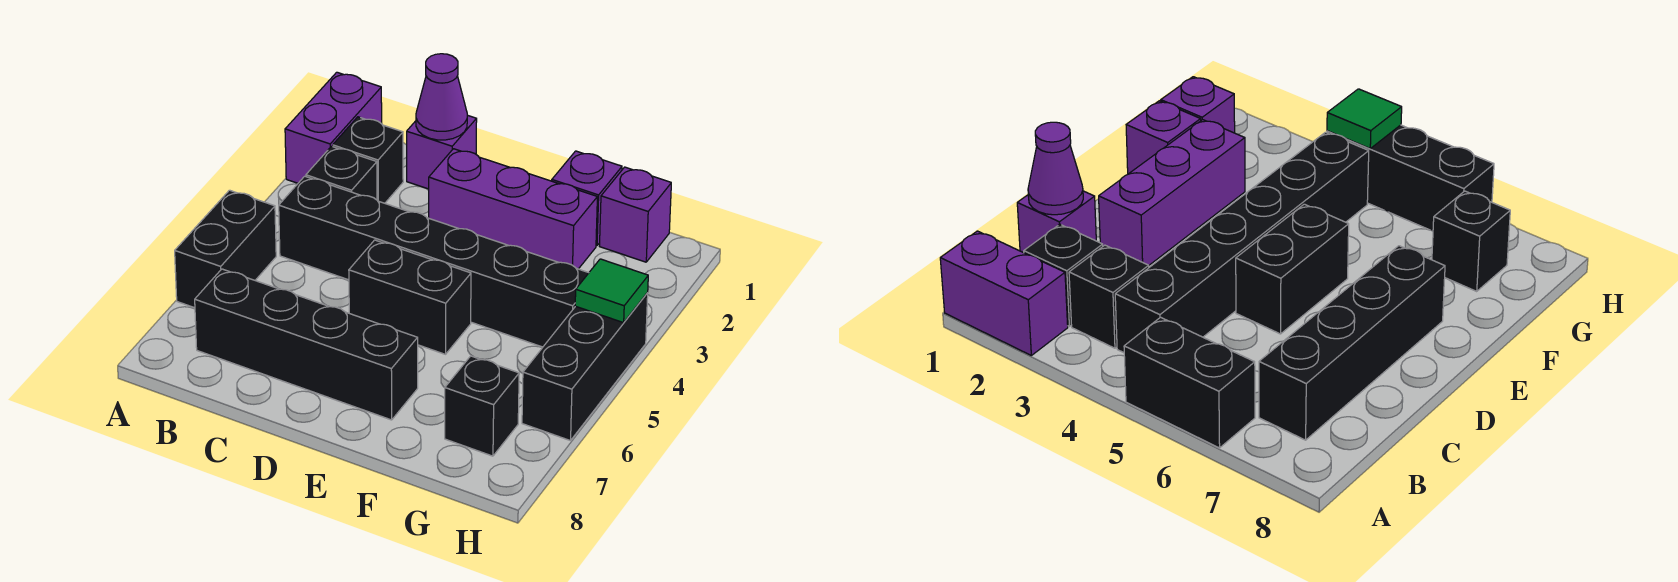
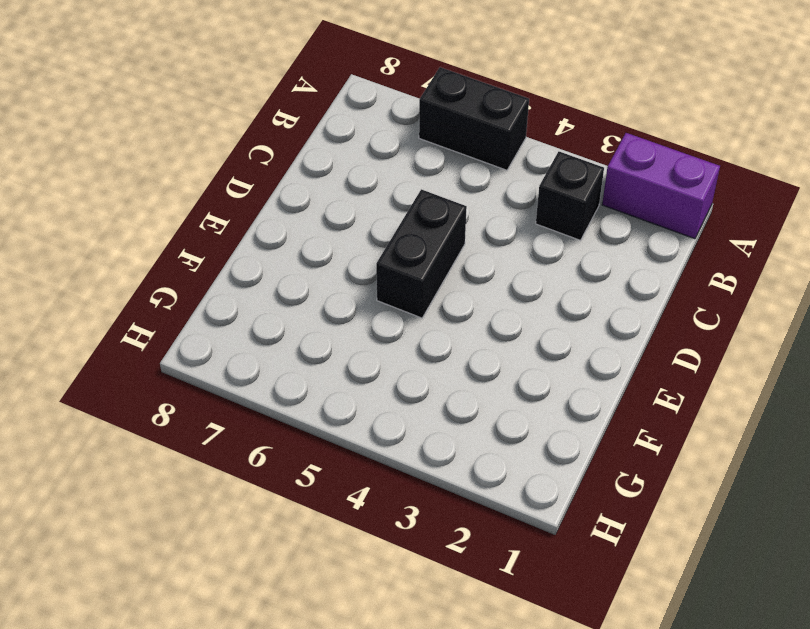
none -> black 1x1 brick [333,117,403,203]
none -> black 1x6 brick [279,176,588,347]
none -> black 1x4 brick [195,269,418,420]

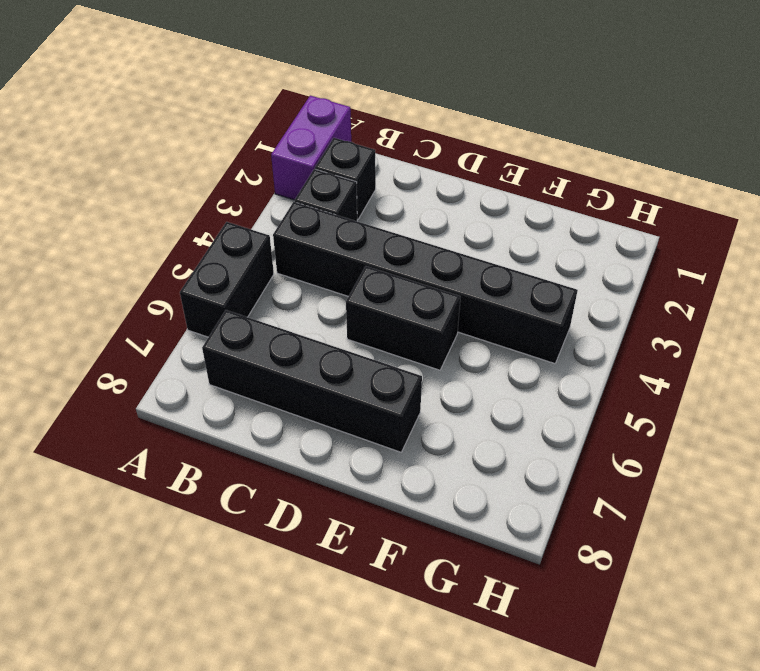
none -> purple 1x1 brick [407,115,477,189]
none -> purple 1x3 brick [429,149,597,269]
none -> purple 1x1 brick [552,151,622,246]

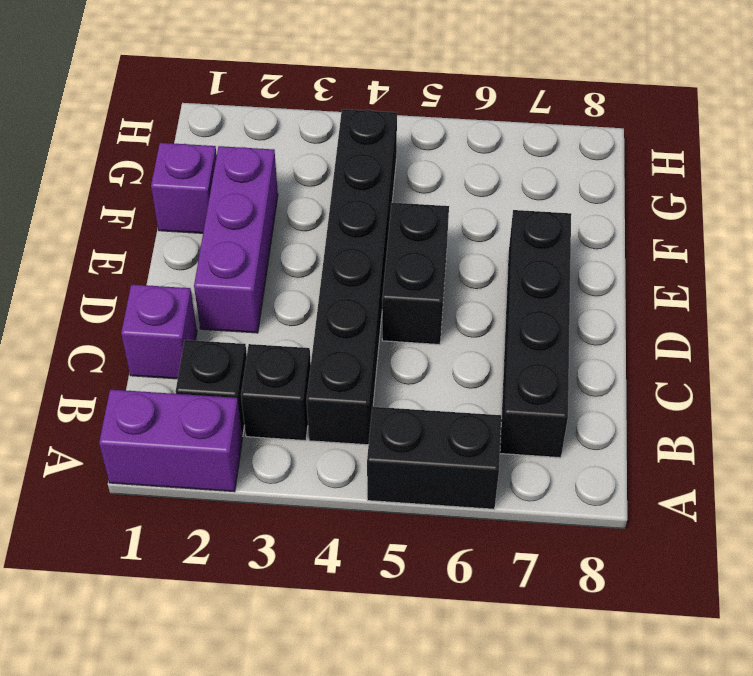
none -> purple 1x1 brick [600,167,671,262]
none -> black 1x1 brick [445,356,519,456]
none -> black 1x3 brick [522,293,648,441]

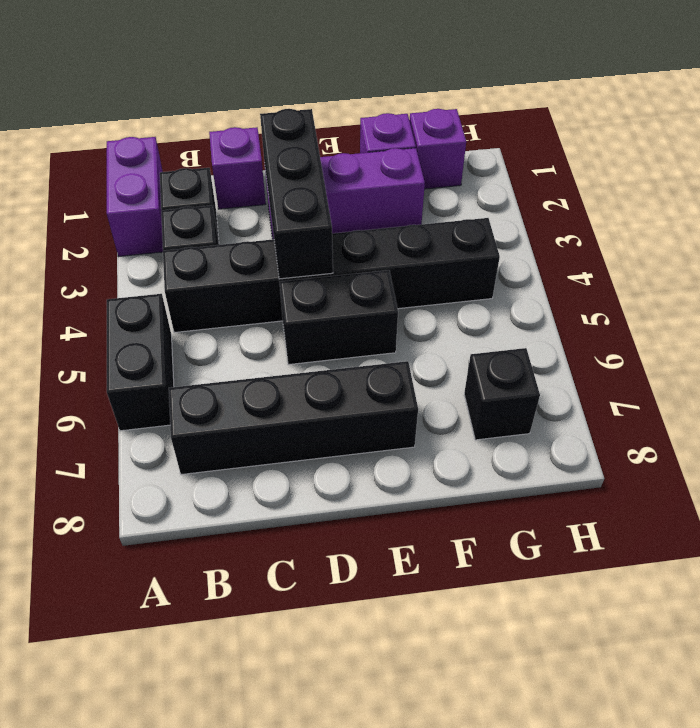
black 1x3 brick [260,109,333,279] -> black 1x3 brick moved to [522,293,648,441]
none -> purple 1x1 cone [416,54,467,140]
none -> green 1x1 tile [575,259,648,323]

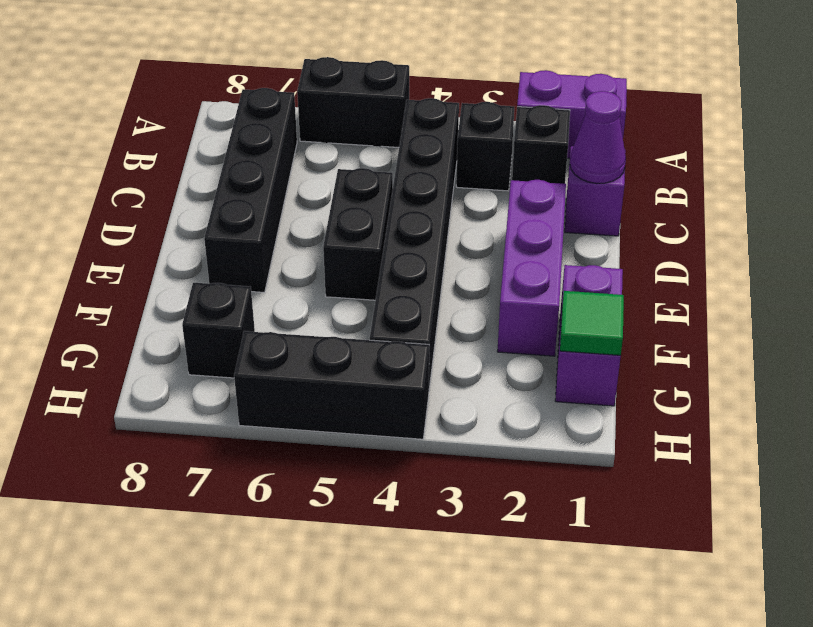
green 1x1 tile [560,291,624,355] -> green 1x1 tile moved to [575,259,648,323]

